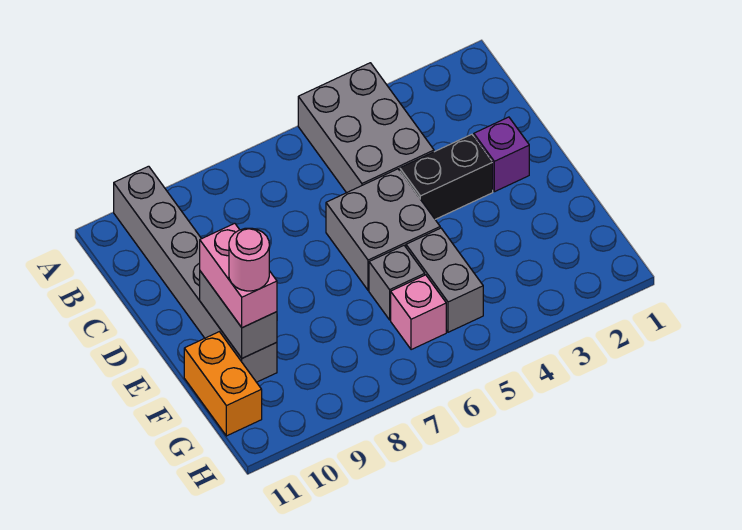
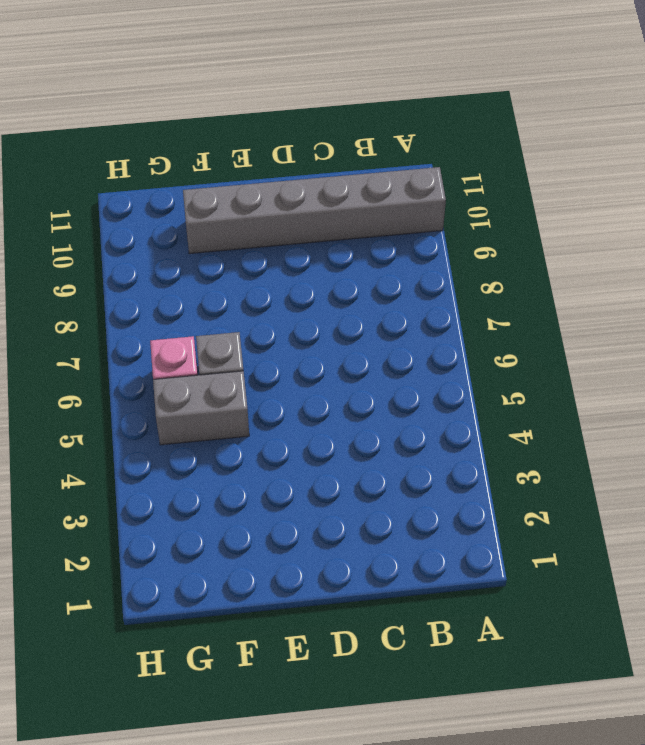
none -> grey 2x3 brick [298,63,434,193]
none -> purple 1x1 brick [474,117,529,192]
none -> black 1x2 brick [400,134,493,219]

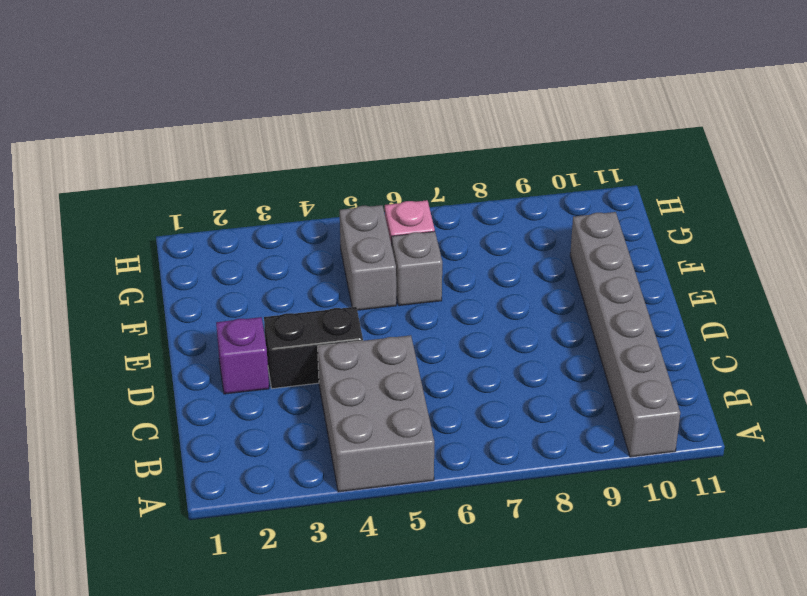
none -> grey 2x2 brick [326,169,440,290]
none -> orange 1x2 brick [184,332,262,436]
none -> grey 1x2 brick [200,271,277,358]

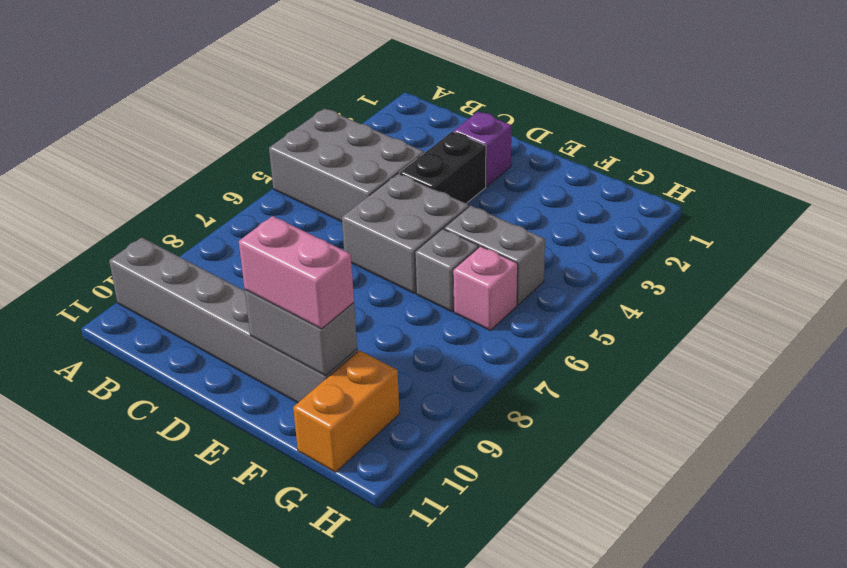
orange 1x2 brick [293,350,399,472] -> orange 1x2 brick turned to [184,332,262,436]
none -> pink 1x1 round brick [229,228,269,291]

